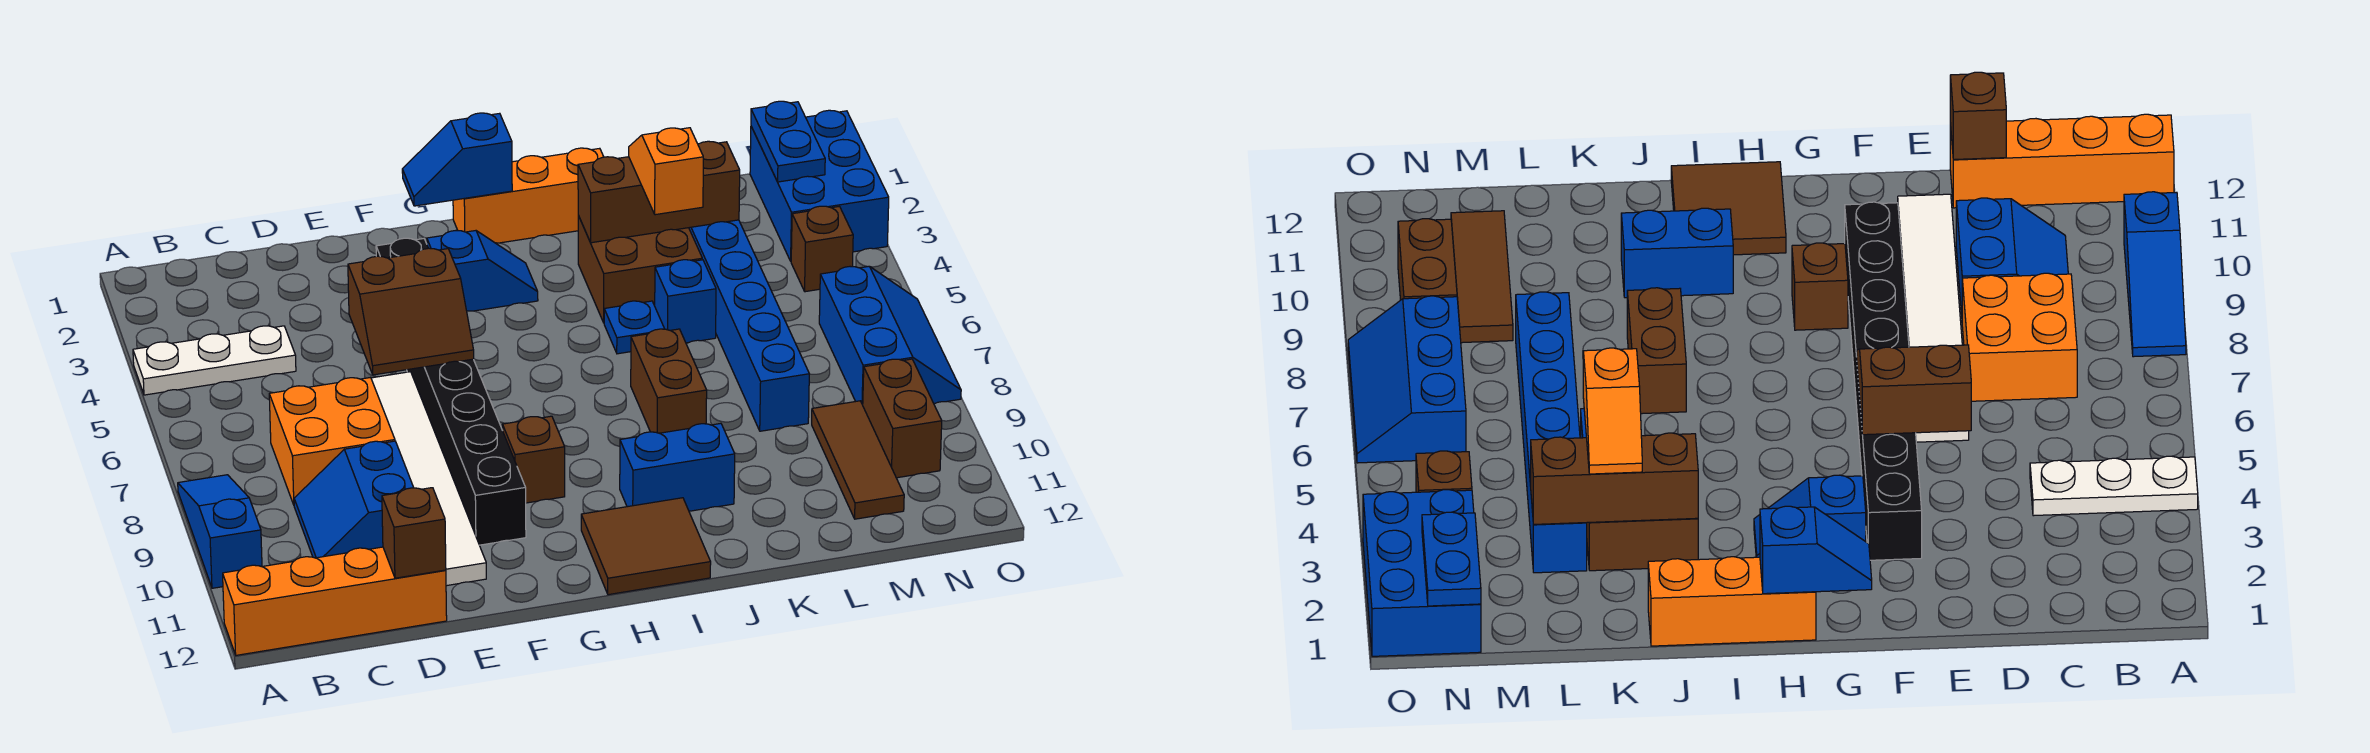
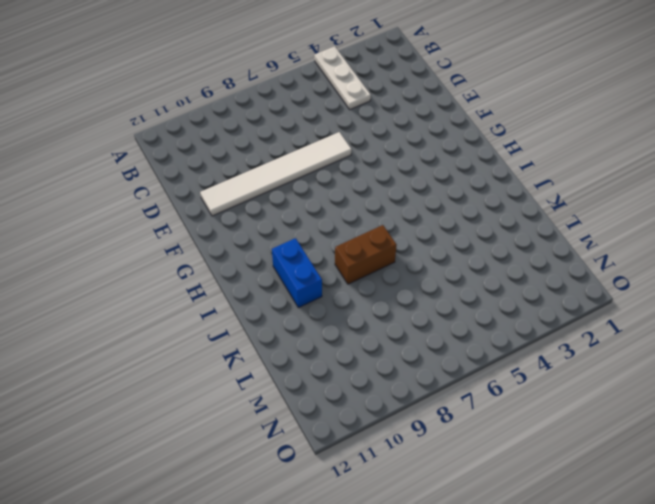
none -> blue 1x3 slope [178,475,262,588]
none -> orange 1x4 brick [223,547,447,655]
none -> orange 2x2 brick [269,378,395,505]

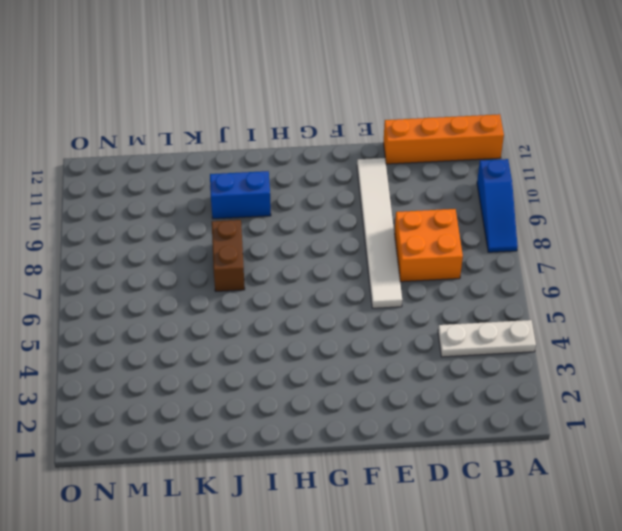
none -> blue 2x2 slope [294,441,414,558]
none -> black 1x8 brick [376,238,526,545]
none -> blue 1x2 slope [427,231,538,311]

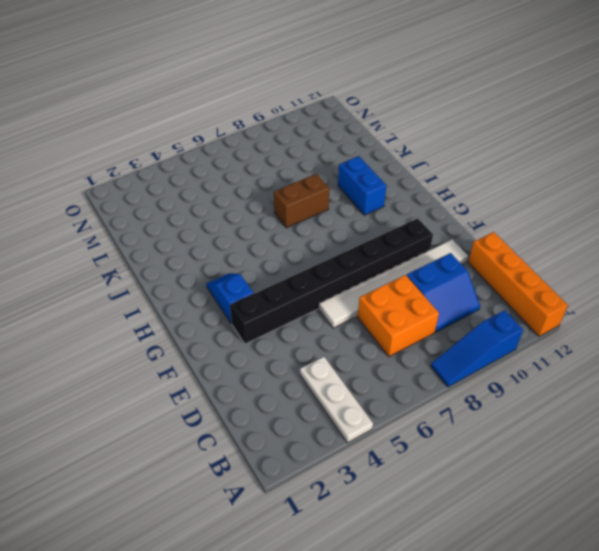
none -> brown 1x1 brick [502,416,565,503]
none -> orange 1x3 brick [453,148,604,243]
none -> brown 2x2 tile [581,498,711,595]

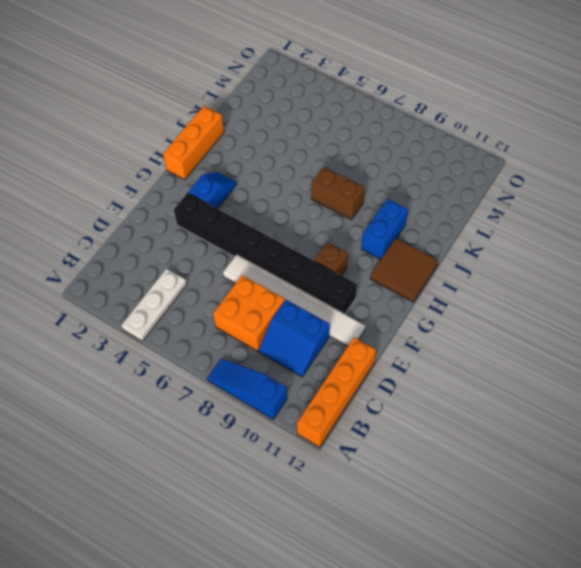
none -> brown 2x2 brick [578,216,702,323]
none -> blue 1x1 plate [604,301,664,354]
none -> blue 1x1 brick [655,260,716,343]

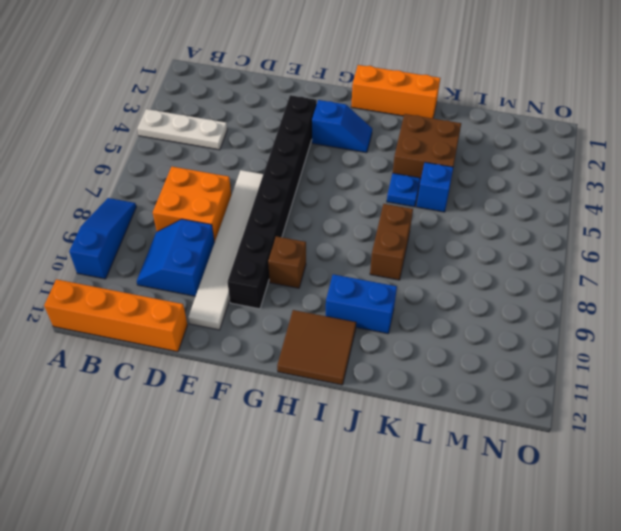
none -> blue 1x6 brick [689,220,809,431]
none -> brown 1x3 tile [812,401,904,519]
none -> blue 2x3 brick [750,110,889,261]

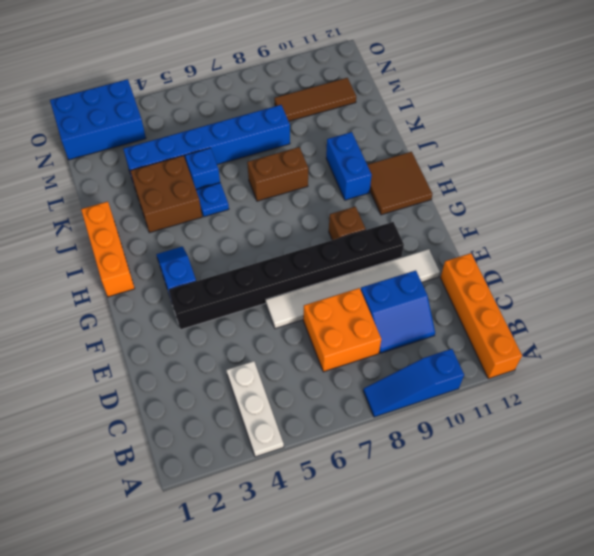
none -> brown 1x1 brick [791,206,853,292]
none -> blue 2x3 slope [819,266,961,405]
none -> brown 1x2 brick [863,359,942,478]

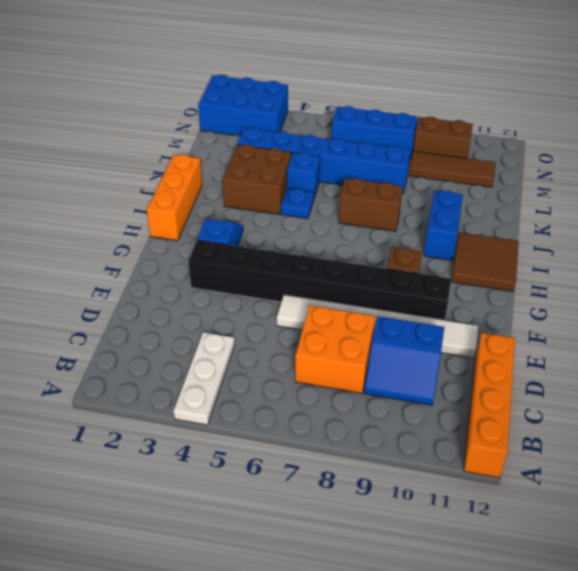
none -> blue 1x3 slope [178,475,262,588]
none -> brown 1x1 brick [791,206,853,292]
none -> brown 1x1 brick [382,488,446,578]

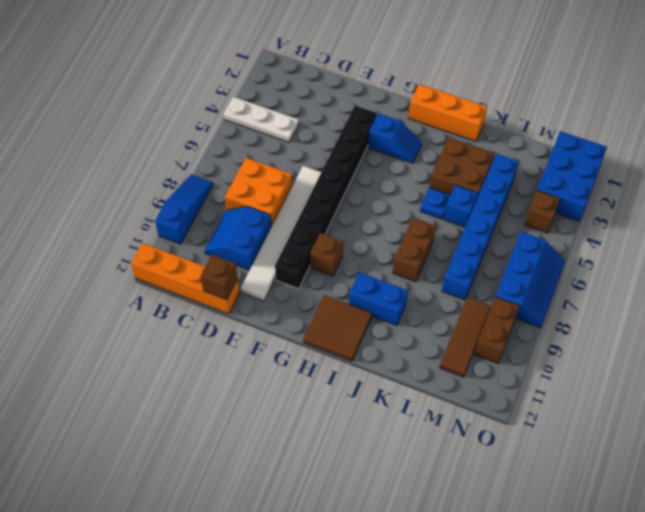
none -> brown 2x2 slope [348,248,474,375]
none -> blue 1x2 slope [402,113,512,206]
none -> brown 1x3 brick [578,141,740,243]

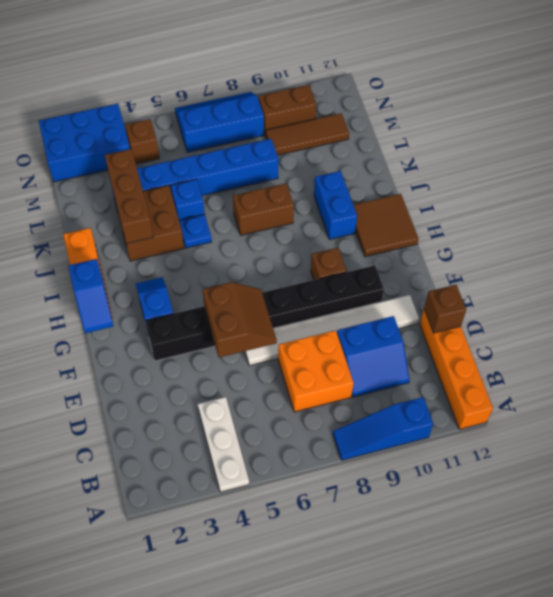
none -> blue 1x2 plate [751,101,825,182]
none -> orange 1x2 slope [629,128,703,215]

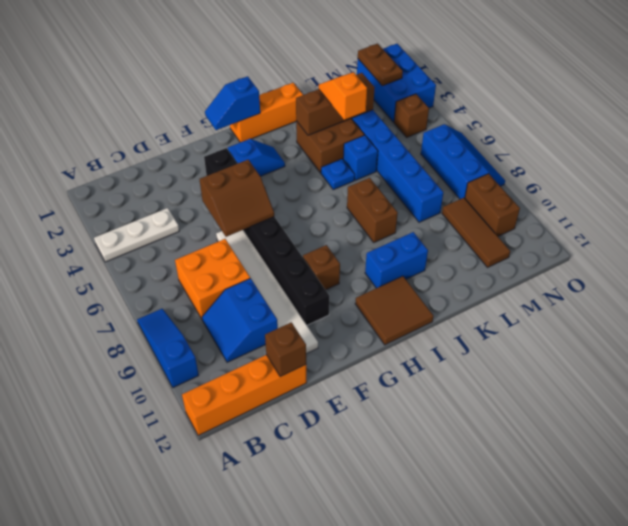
brown 1x2 plate [358,44,403,86] -> blue 1x2 plate [751,101,825,182]

